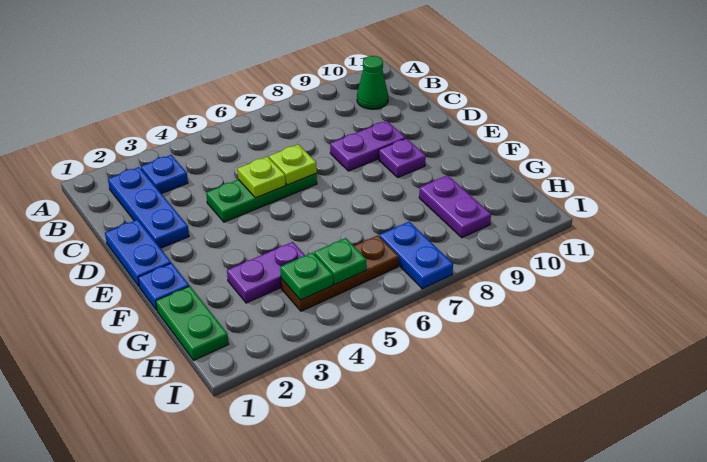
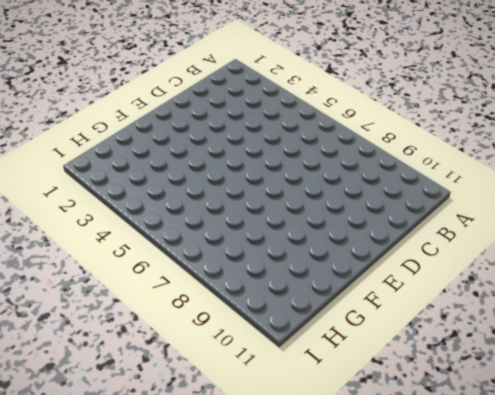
none -> blue 1x3 plate [108,167,189,248]
none -> blue 1x1 plate [141,155,188,194]
none -> green 1x1 cone [357,56,388,109]

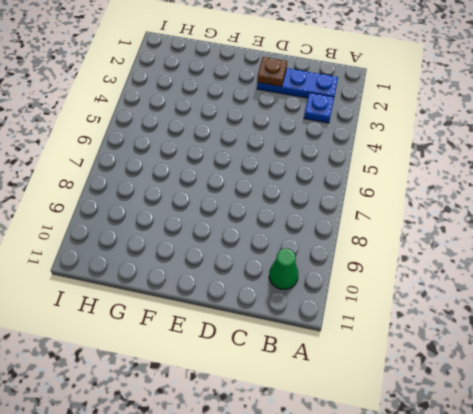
brown 1x1 plate [257,57,287,87] -> none
none -> blue 1x2 plate [105,220,171,286]
none -> green 1x3 plate [206,173,317,222]
none -> purple 1x2 plate [330,121,405,171]

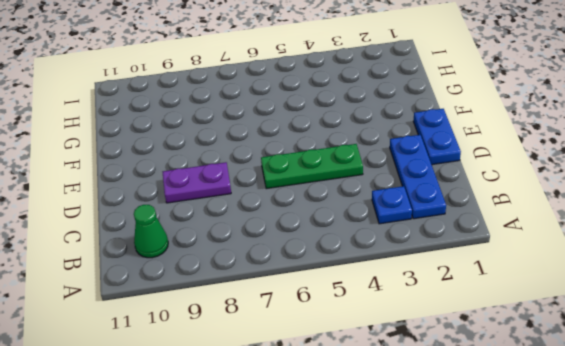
none -> purple 1x1 plate [379,138,426,177]
none -> blue 1x1 plate [138,263,189,310]
none -> green 1x2 plate [156,286,229,360]

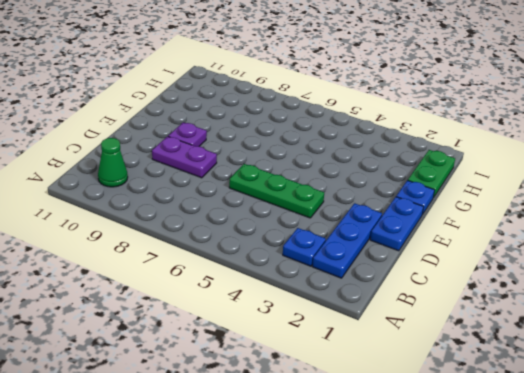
none -> purple 1x2 plate [227,242,305,303]
none -> purple 1x2 plate [419,175,491,238]
none -> brown 1x3 plate [281,235,399,311]

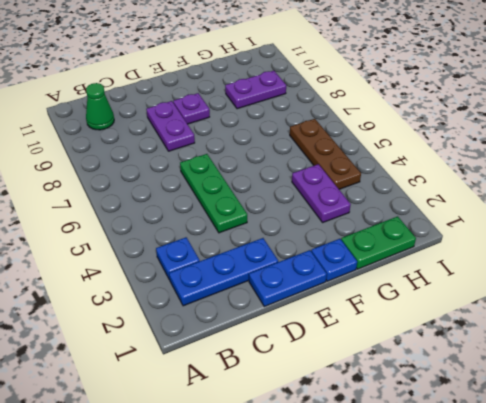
none -> blue 1x2 plate [380,222,453,289]
none -> lime 1x1 plate [237,157,286,198]
none -> lime 1x1 plate [269,144,317,185]

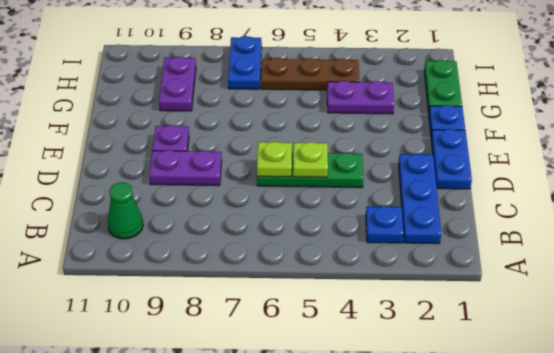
none -> green 1x1 plate [280,253,333,300]
none -> green 1x1 plate [314,238,366,284]

